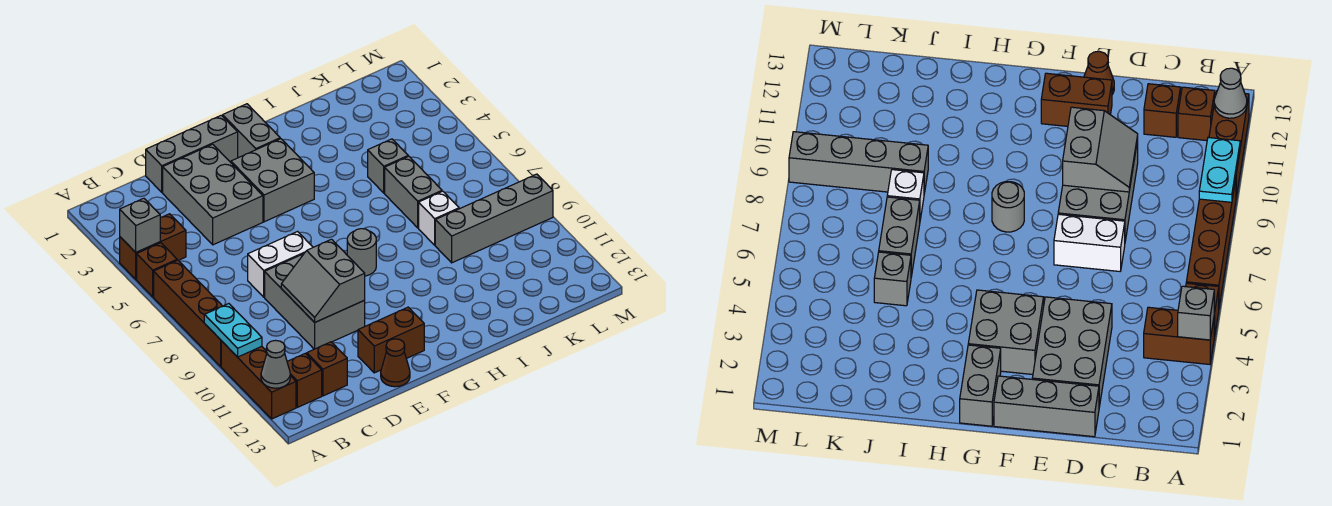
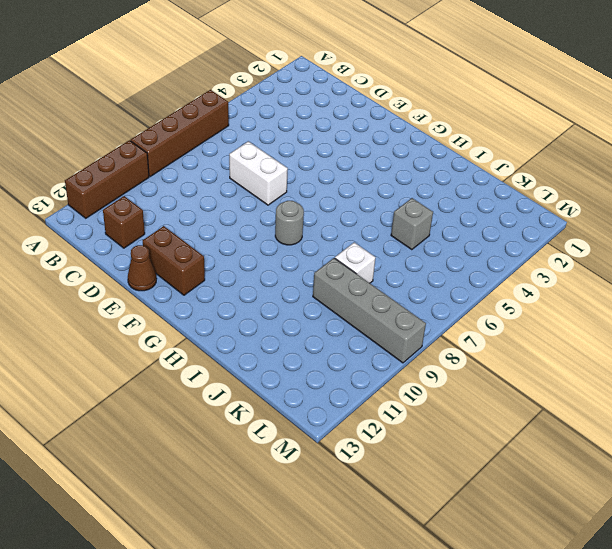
none -> brown 1x2 brick [120,214,186,279]
none -> brown 1x1 brick [137,243,177,297]
none -> brown 1x1 brick [287,353,322,407]

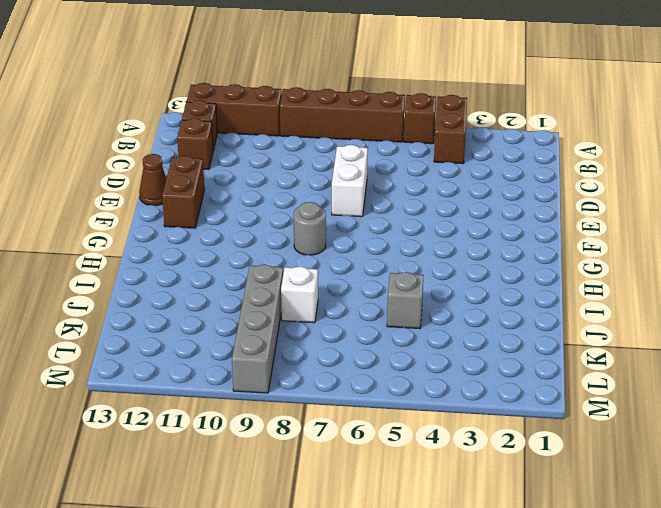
none -> grey 1x3 brick [146,115,238,192]
none -> grey 2x3 brick [163,144,263,245]
none -> grey 2x3 brick [265,254,365,349]

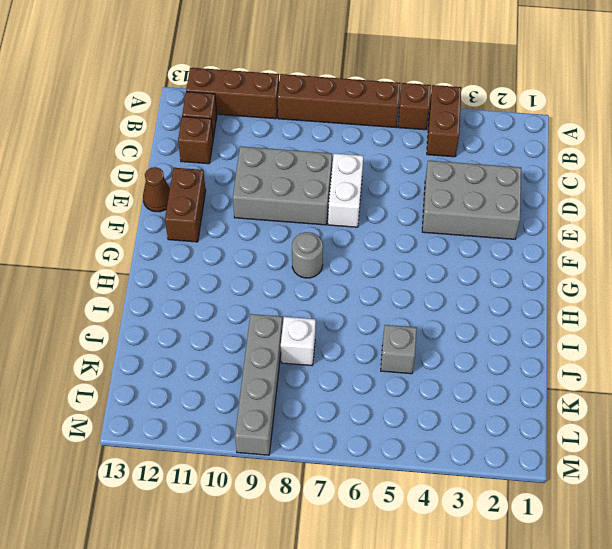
none -> grey 1x3 brick [146,115,238,192]
none -> grey 2x2 brick [231,139,314,222]
none -> grey 1x2 brick [223,104,280,158]

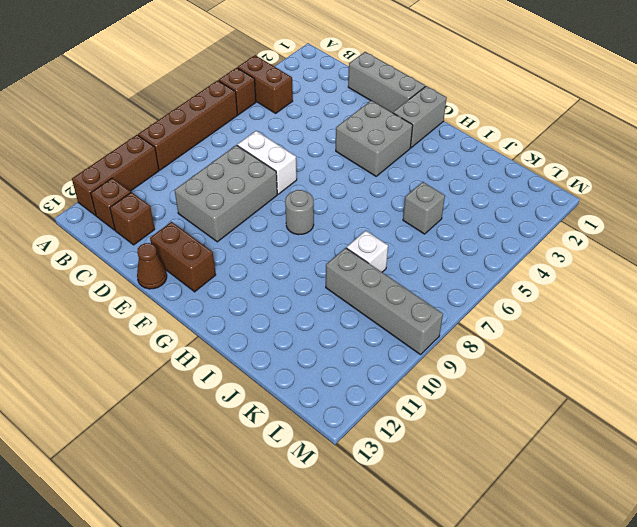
none -> grey 2x3 brick [163,144,263,245]
none -> grey 1x2 brick [385,156,442,228]
none -> grey 1x1 brick [120,198,160,252]

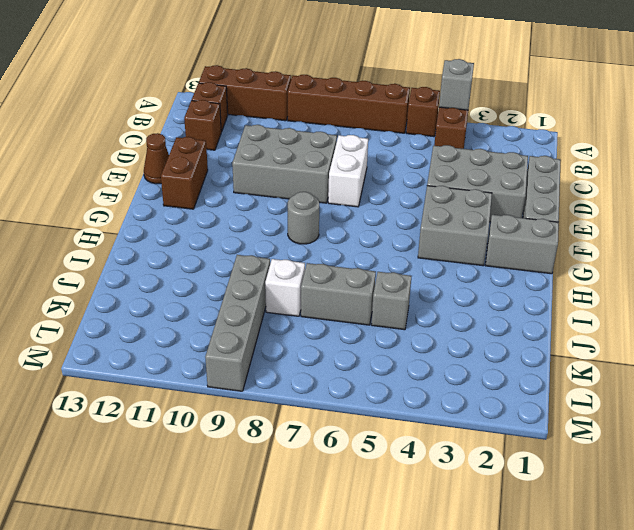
none -> cyan 1x2 plate [204,304,262,357]
none -> grey 1x1 cone [261,340,290,388]
none -> grey 2x2 slope [281,239,365,322]

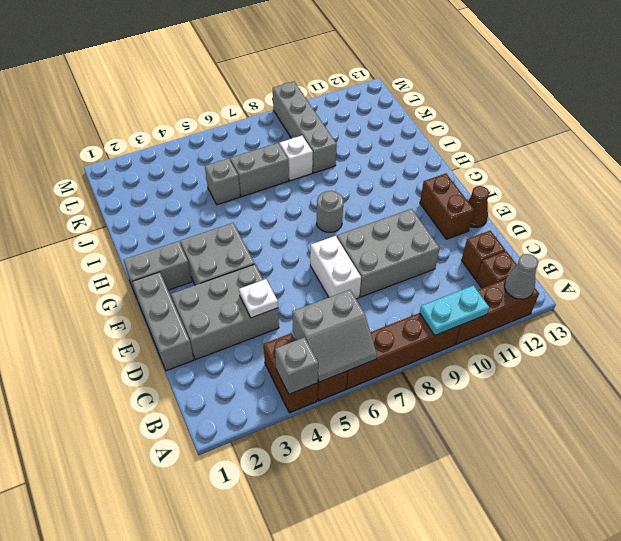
grey 2x2 slope [292,290,377,382] -> grey 2x2 slope moved to [281,239,365,322]
white 1x1 plate [239,279,278,318] -> none

